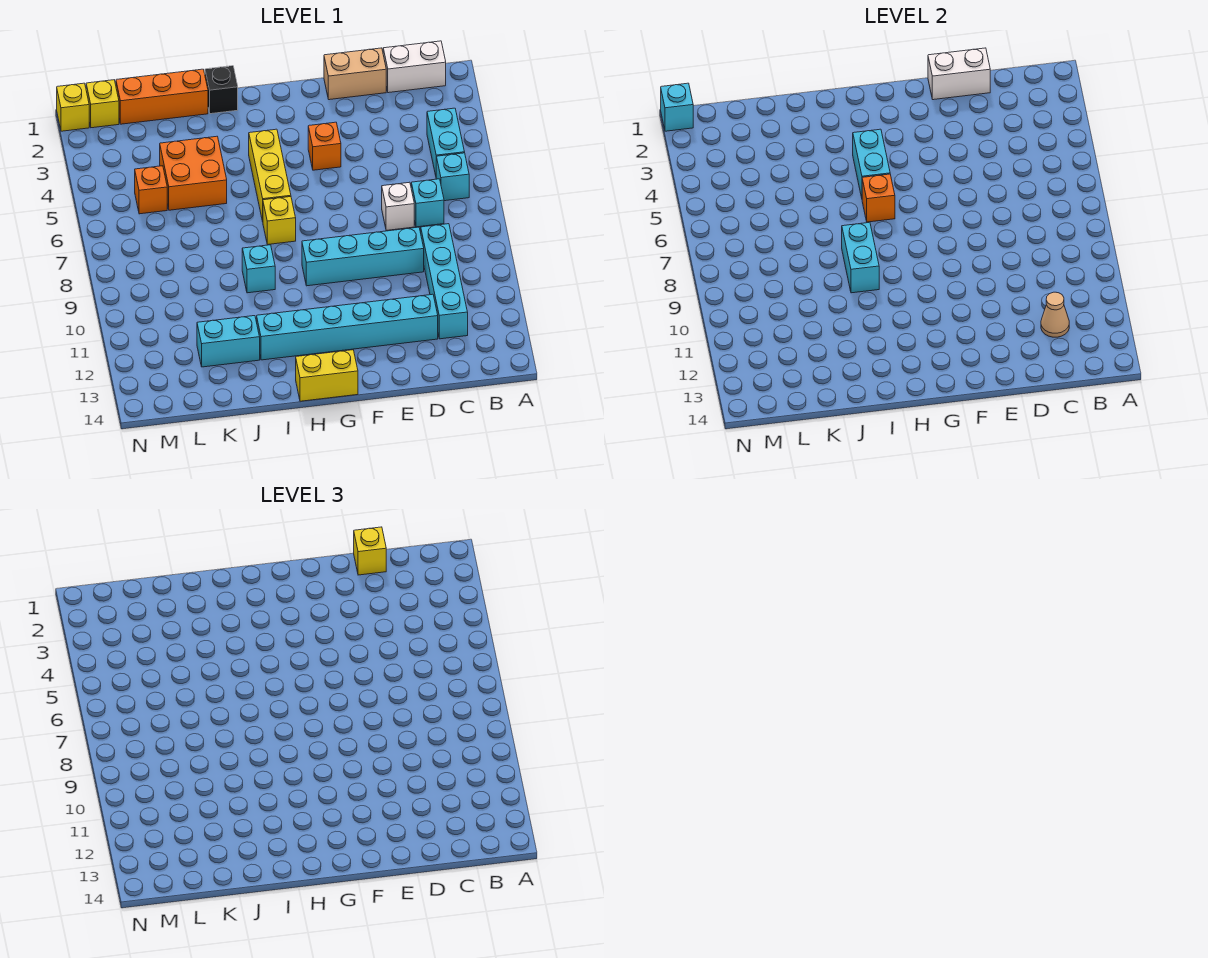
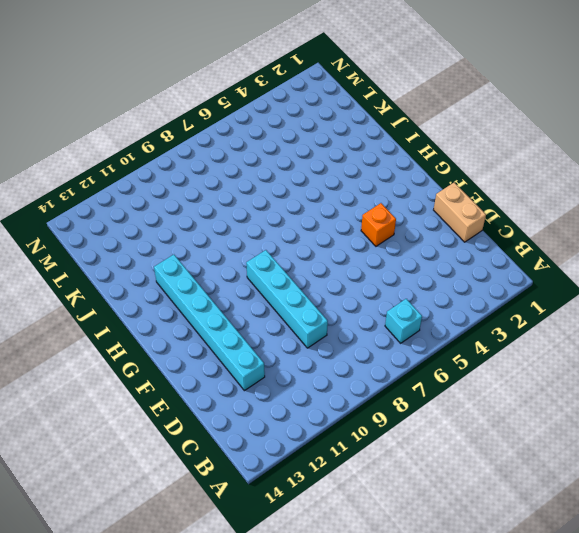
none -> white 1x2 brick [383,41,446,93]
none -> cyan 1x2 brick [427,108,465,175]
none -> cyan 1x1 brick [411,179,444,227]

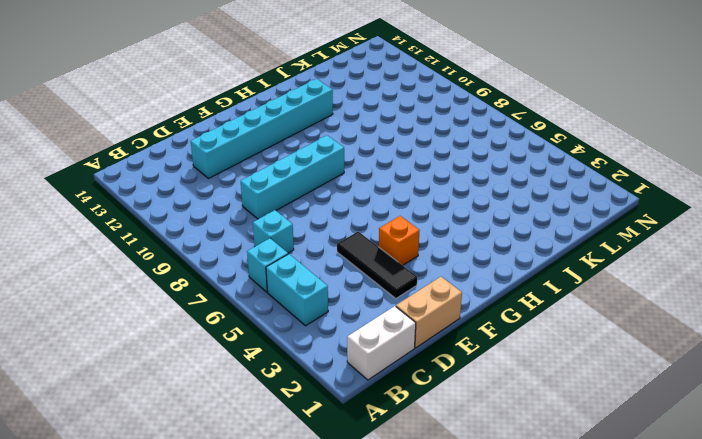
black 1x3 tile [337,232,417,299] -> none
none -> cyan 1x4 brick [421,224,468,339]
none -> white 1x1 brick [382,182,414,230]
none -> yellow 1x2 brick [296,350,358,401]

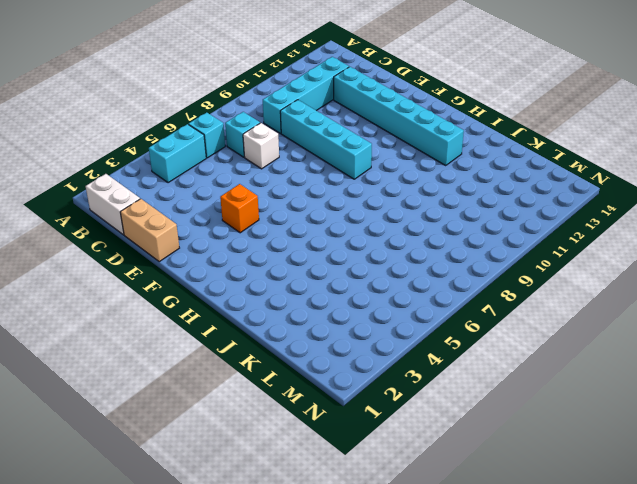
none -> yellow 1x2 brick [296,350,358,401]
none -> yellow 1x3 brick [249,129,291,221]
none -> yellow 1x1 brick [263,197,296,244]

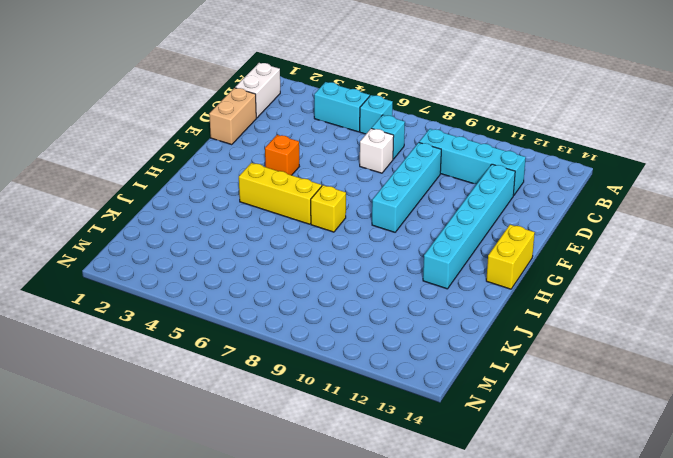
none -> black 1x1 brick [205,66,238,114]
none -> cyan 1x1 brick [242,245,275,293]
none -> orange 1x3 brick [116,69,208,124]

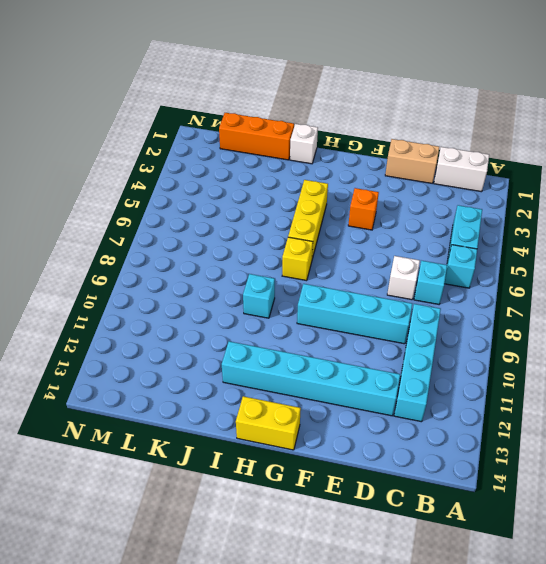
white 1x1 brick [290,124,318,164] -> black 1x1 brick [205,66,238,114]
none -> orange 2x2 brick [160,136,227,210]
none -> cyan 1x2 brick [197,316,260,367]
none -> orange 1x1 brick [135,166,167,214]

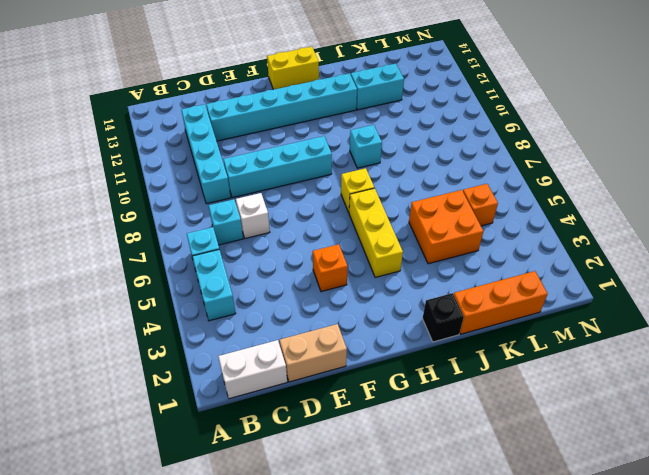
none -> yellow 1x1 brick [86,80,119,128]
none -> yellow 1x1 brick [57,83,89,131]
none -> tan 1x1 cone [1041,292,1069,337]

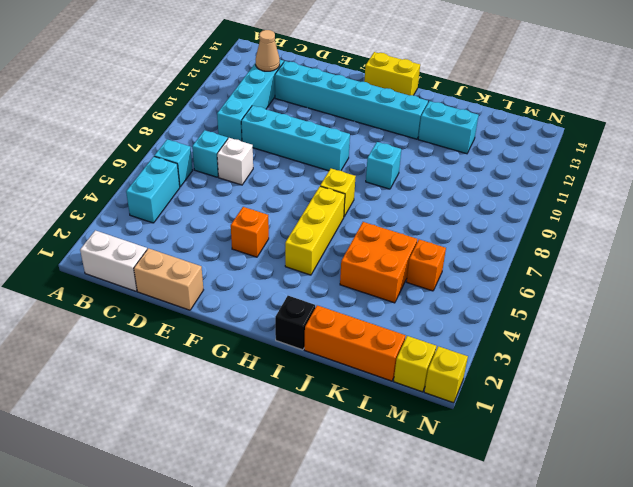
none -> white 1x2 brick [928,48,990,100]
none -> cyan 1x2 brick [853,129,890,198]
none -> orange 1x1 brick [862,174,895,222]

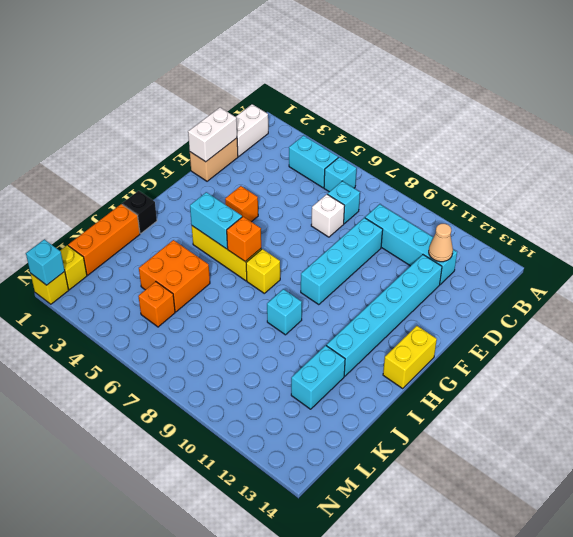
none -> cyan 1x2 brick [842,222,879,293]
none -> yellow 1x1 brick [354,527,386,575]

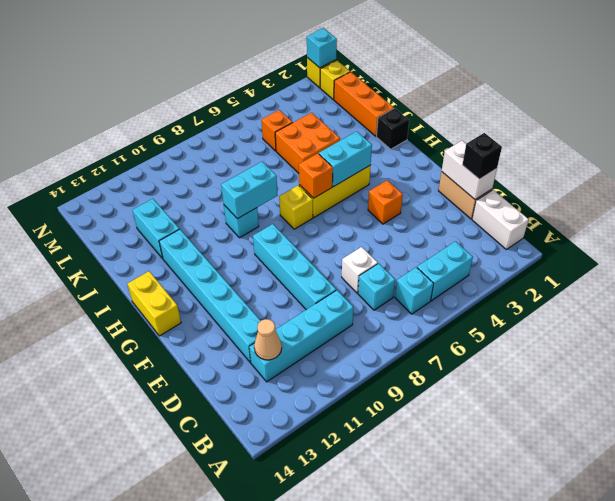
black 1x1 brick [462,133,502,179] -> yellow 1x1 brick [354,527,386,575]

